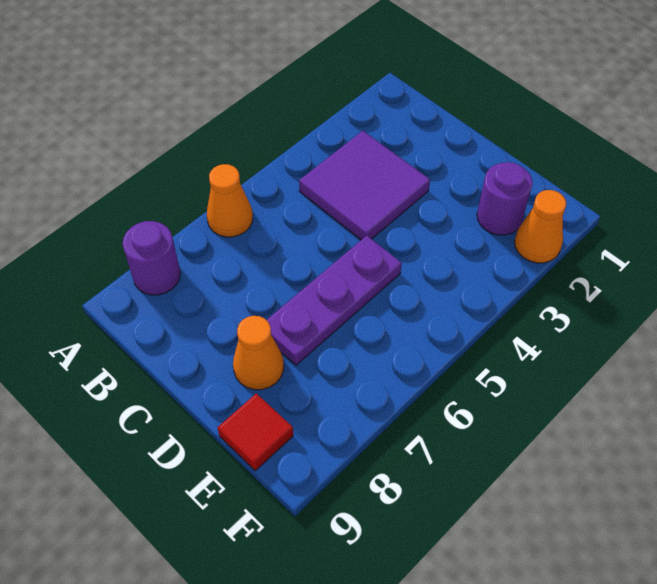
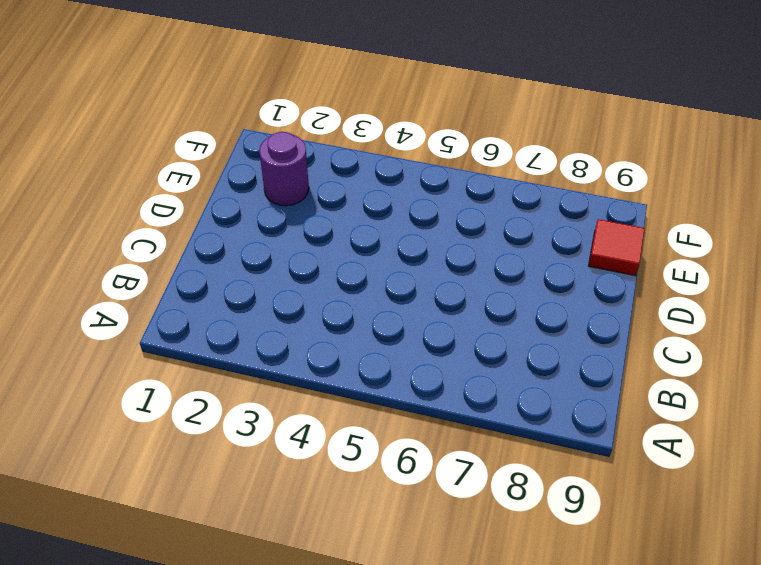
none -> orange 1x1 cone [207,164,253,237]
none -> purple 1x1 round brick [123,221,180,295]

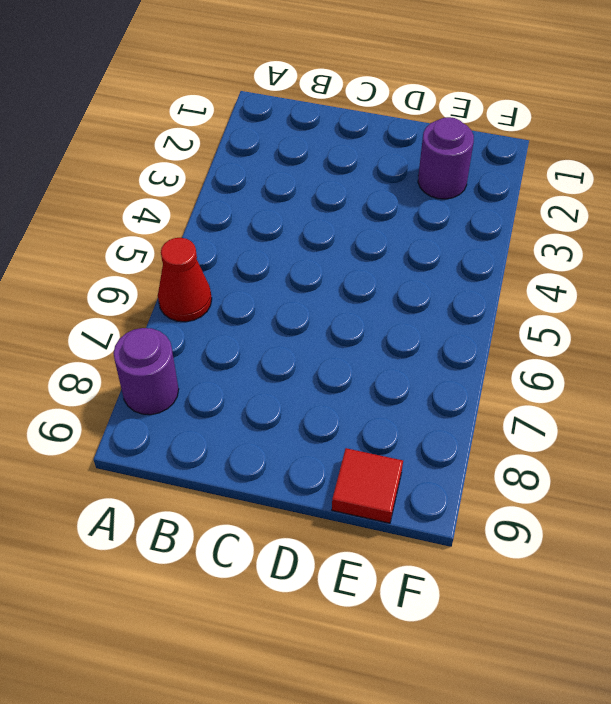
red 1x1 cone [158,238,212,322] -> orange 1x1 cone [207,164,253,237]
none -> purple 2x2 tile [299,131,430,240]
none -> purple 1x3 plate [267,236,402,365]

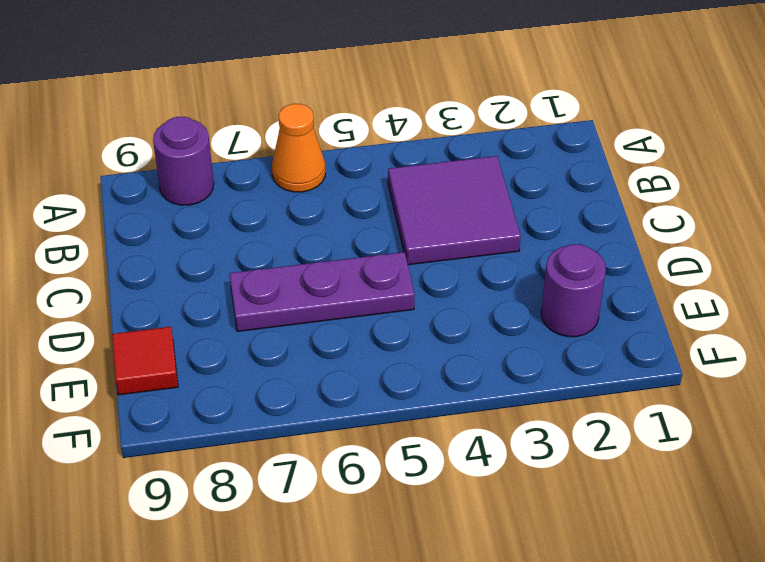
none -> orange 1x1 cone [233,316,284,390]
none -> orange 1x1 cone [514,190,566,263]

